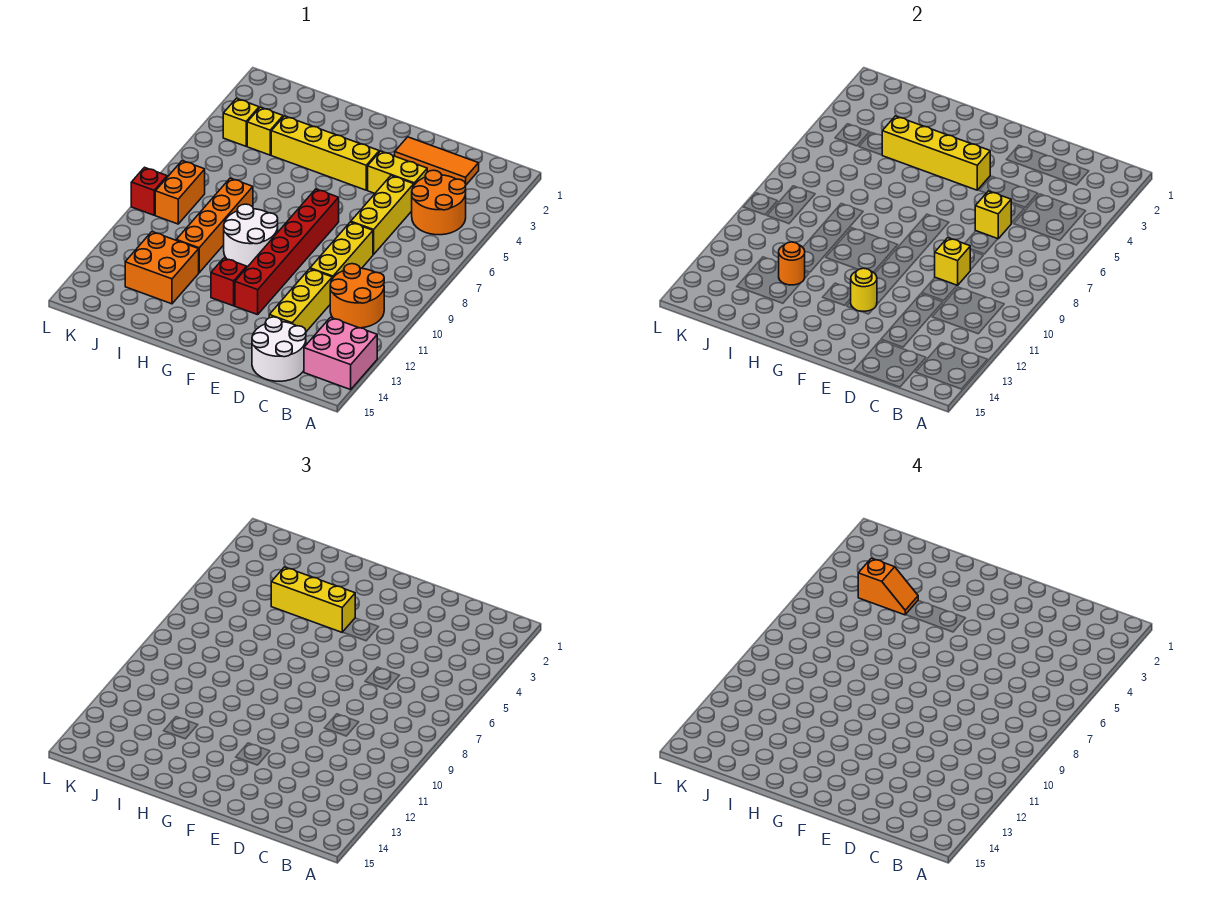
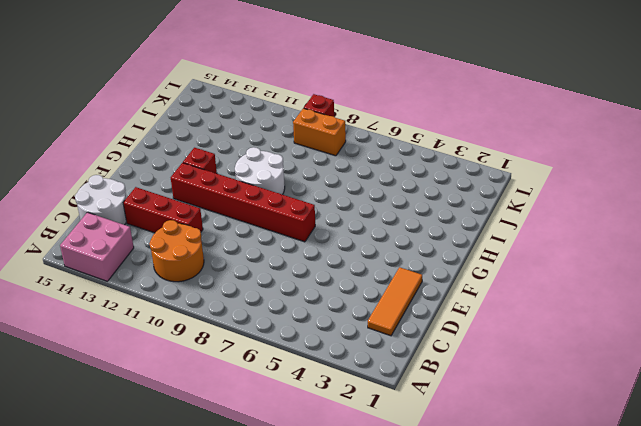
red 1x3 brick [123,187,203,233] -> yellow 1x3 brick [269,269,332,332]
none -> orange 2x2 round brick [412,170,466,235]
none -> yellow 1x2 brick [368,151,427,193]
none -> yellow 1x3 brick [351,176,414,254]

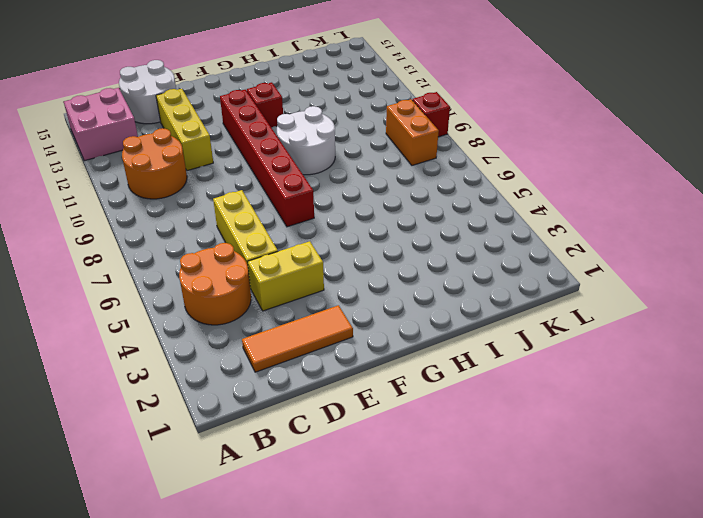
none -> yellow 1x3 brick [310,222,373,279]
none -> yellow 1x4 brick [271,116,379,190]
none -> orange 1x4 brick [176,178,253,273]

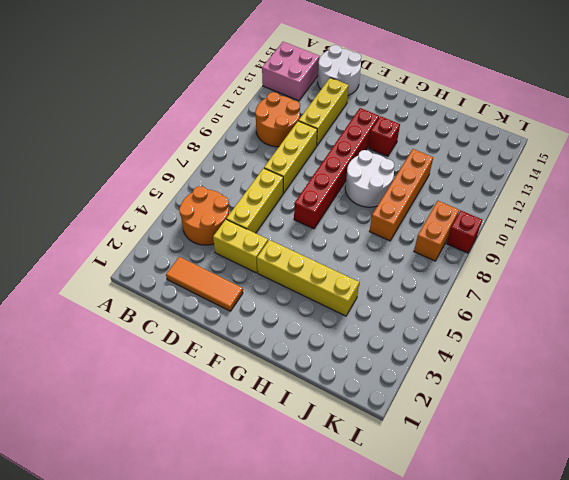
none -> orange 2x2 brick [125,232,199,304]
none -> yellow 1x1 brick [247,107,283,155]
none -> yellow 1x1 brick [223,98,259,146]

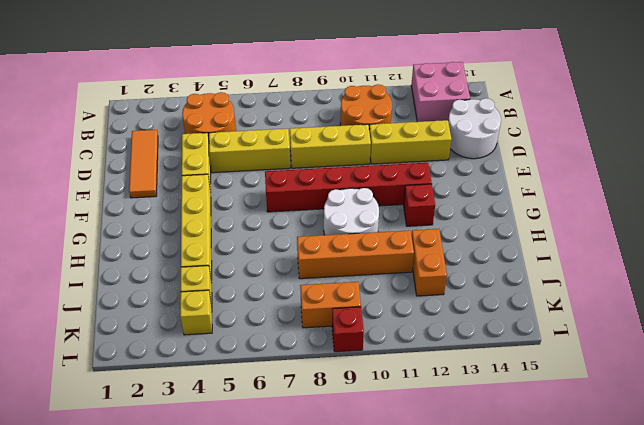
orange 1x2 brick [412,229,447,296] -> orange 2x2 brick [125,232,199,304]
none -> yellow 1x1 brick [975,191,1012,239]
none -> yellow 1x1 brick [935,238,970,285]
none -> yellow 1x4 brick [882,116,990,190]

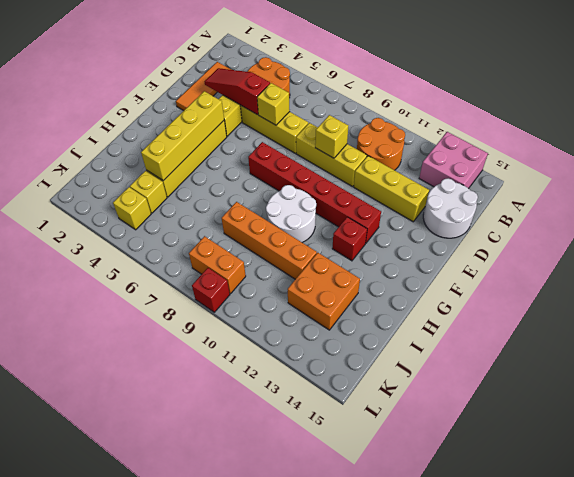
red 1x3 slope [204,68,270,115] -> none
none -> yellow 1x1 round brick [851,268,877,312]
none -> orange 1x1 round brick [779,242,805,285]
none -> yellow 1x3 brick [271,567,355,632]

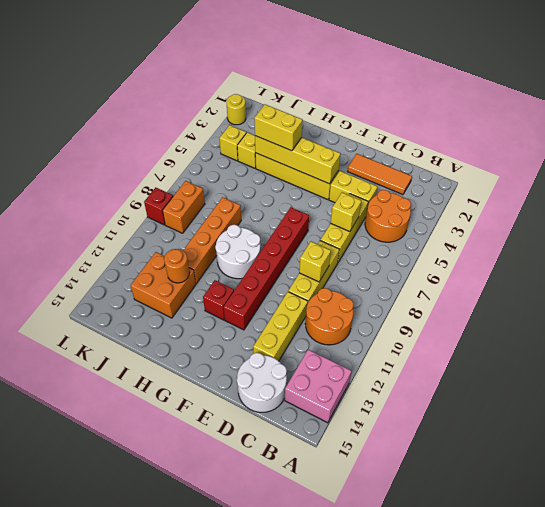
yellow 1x2 brick [254,104,302,151] -> yellow 1x3 brick [271,567,355,632]
yellow 1x1 round brick [226,94,246,125] -> yellow 1x1 round brick moved to [851,268,877,312]
none -> orange 1x2 slope [858,558,918,615]

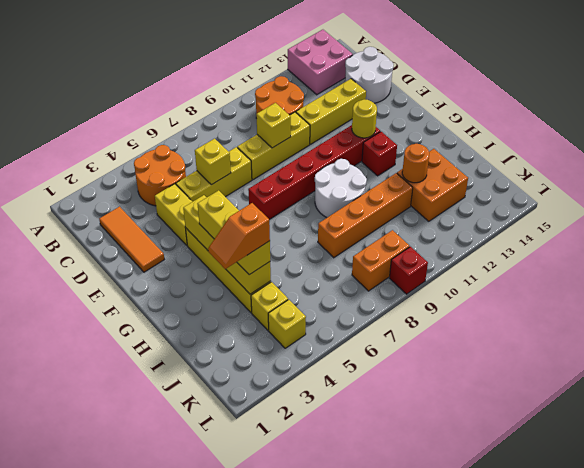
orange 1x2 slope [208,203,270,269] -> orange 1x2 slope turned to [858,558,918,615]

